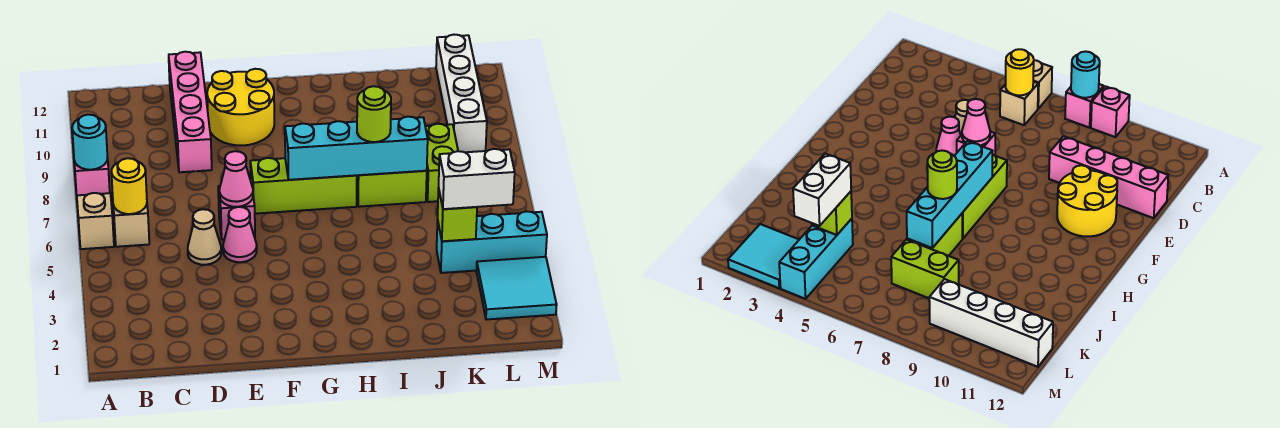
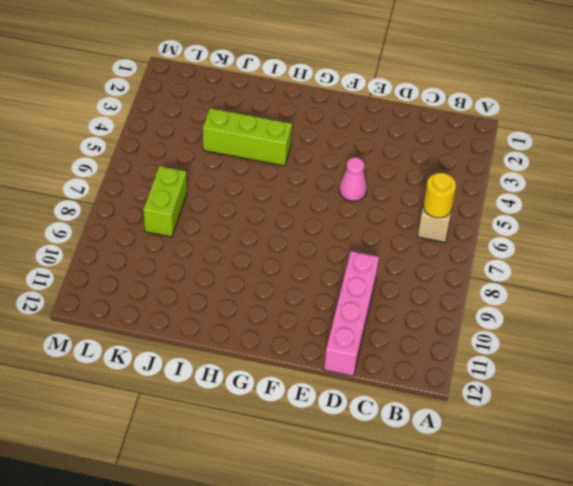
lime 1x3 brick [203,108,292,166] -> lime 1x3 brick moved to [250,158,357,214]
none -> tan 1x1 brick [77,193,114,249]
none -> pink 1x1 brick [74,158,110,195]
none -> pink 1x1 brick [1091,86,1130,137]

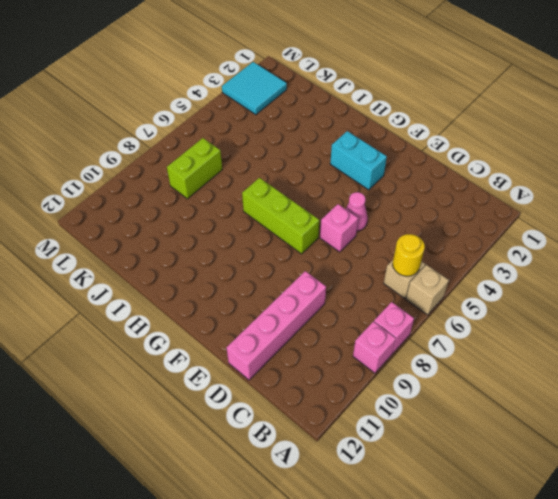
cyan 1x2 brick [330,131,387,190] -> none
none -> tan 1x1 cone [188,209,221,265]
none -> yellow 2x2 round brick [207,69,274,146]
none -> lime 1x2 brick [357,171,427,207]

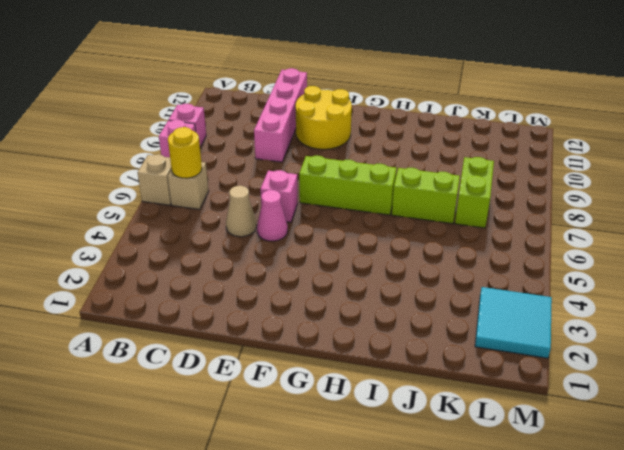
none -> cyan 1x3 brick [437,211,547,273]
none -> white 1x4 brick [436,35,487,152]
none -> cyan 1x1 round brick [72,115,108,170]

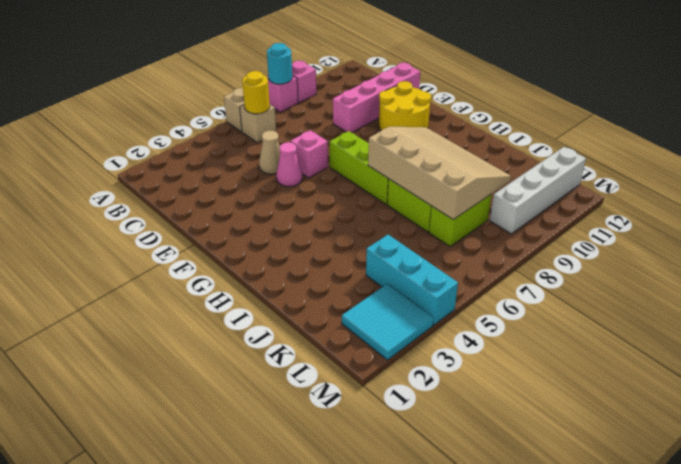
tan 3x4 slope [368,127,511,219] -> cyan 1x4 brick [285,117,428,180]
none -> pink 1x1 cone [219,151,253,207]
none -> lime 1x1 brick [438,188,477,241]
none -> lime 1x1 round brick [357,86,391,142]

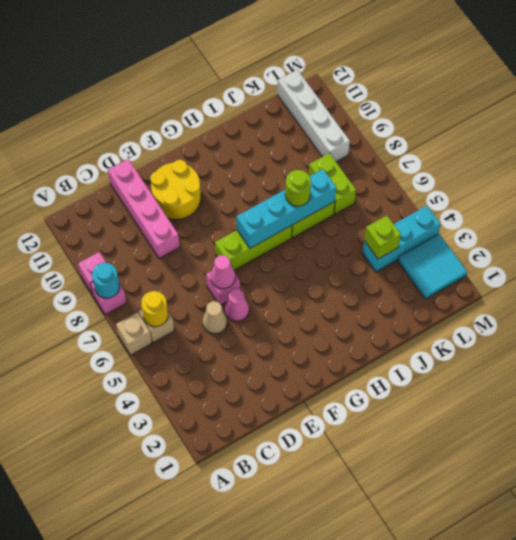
none -> white 1x2 brick [439,149,515,209]

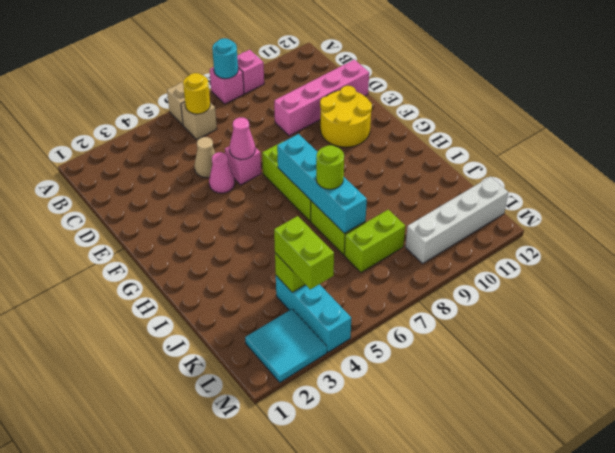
lime 1x2 brick [274,216,334,289] -> white 1x2 brick [439,149,515,209]

